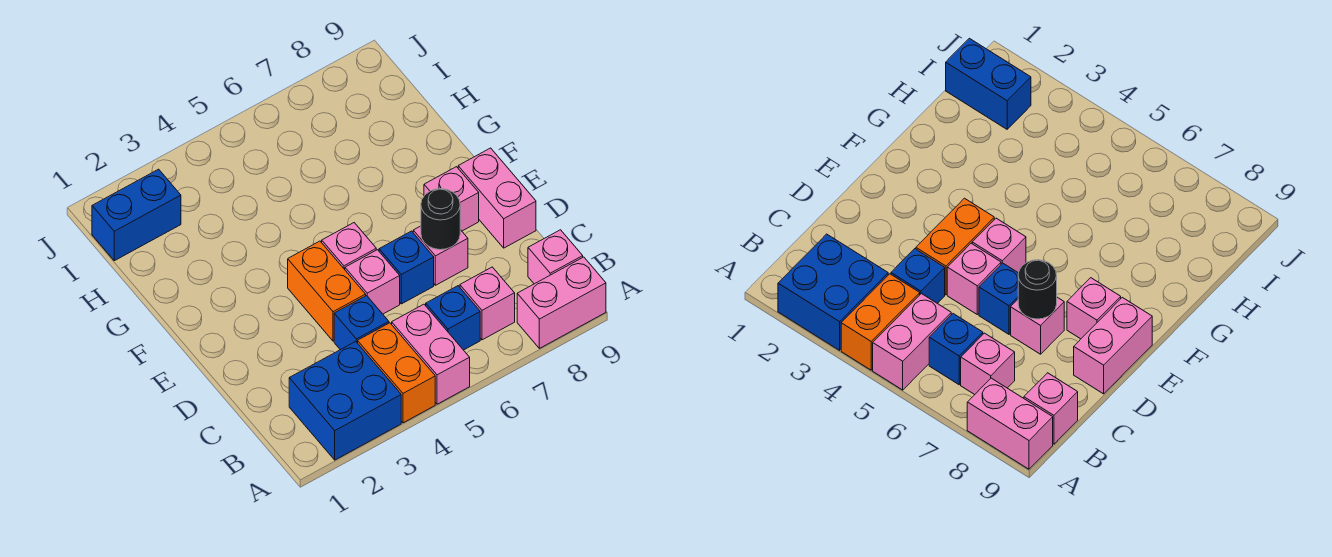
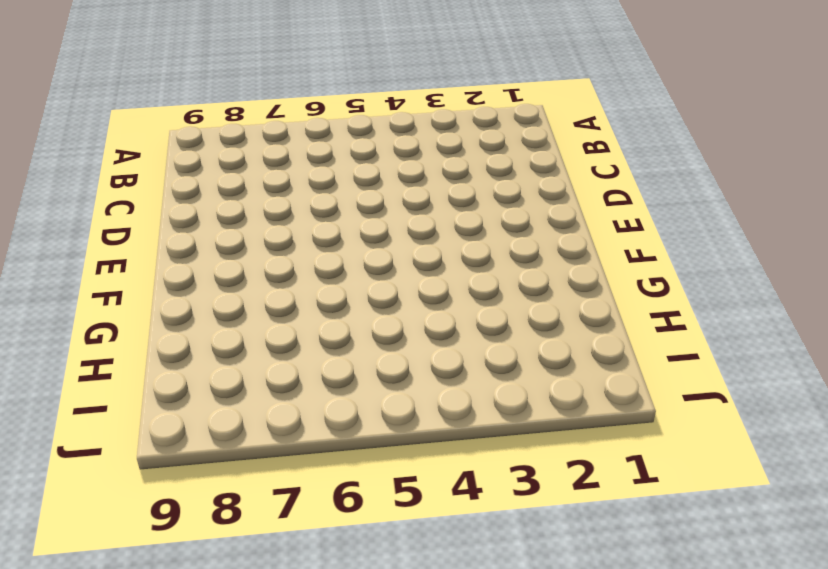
none -> blue 2x2 brick [289,341,401,460]
none -> orange 1x2 brick [358,323,435,423]
none -> pink 1x2 brick [392,304,470,404]

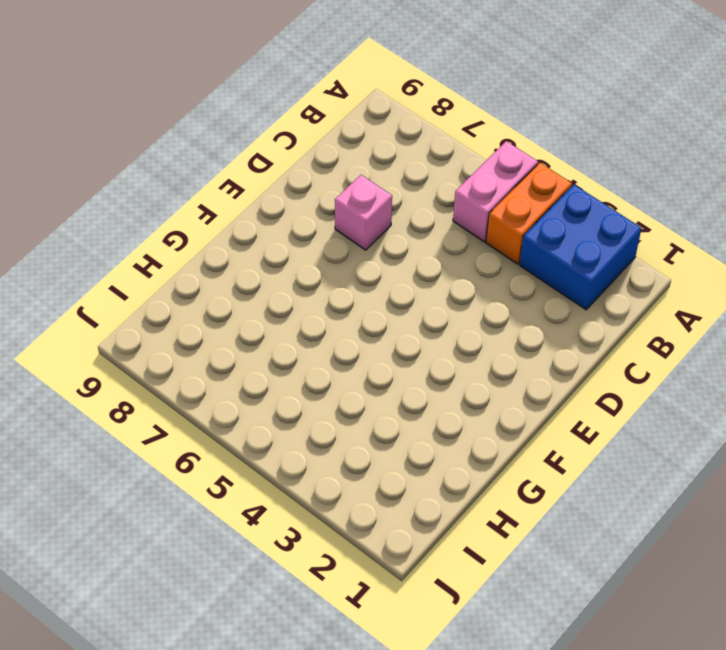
none -> pink 1x2 brick [517,257,606,348]
none -> blue 1x1 brick [426,286,480,350]
none -> pink 1x1 brick [460,267,515,340]

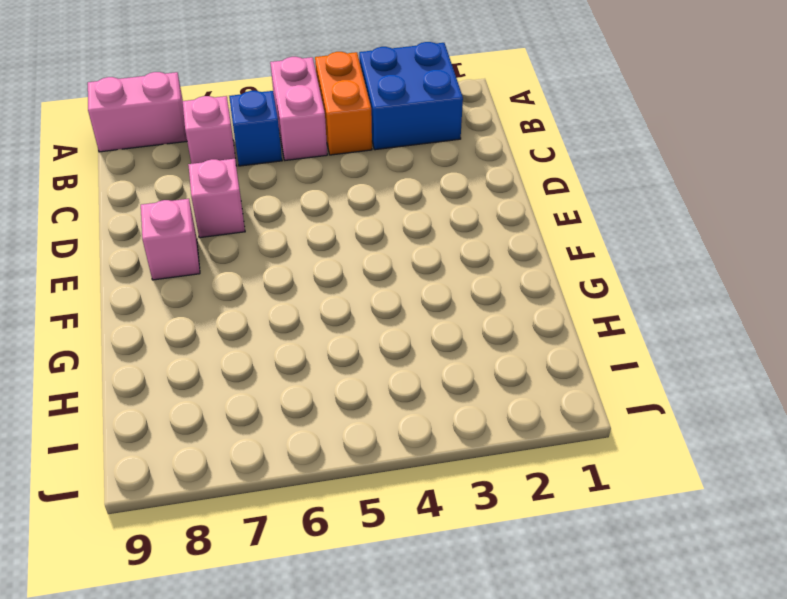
none -> pink 1x1 brick [528,230,583,284]
none -> blue 1x1 brick [334,296,389,350]
none -> orange 1x2 brick [288,241,366,341]

